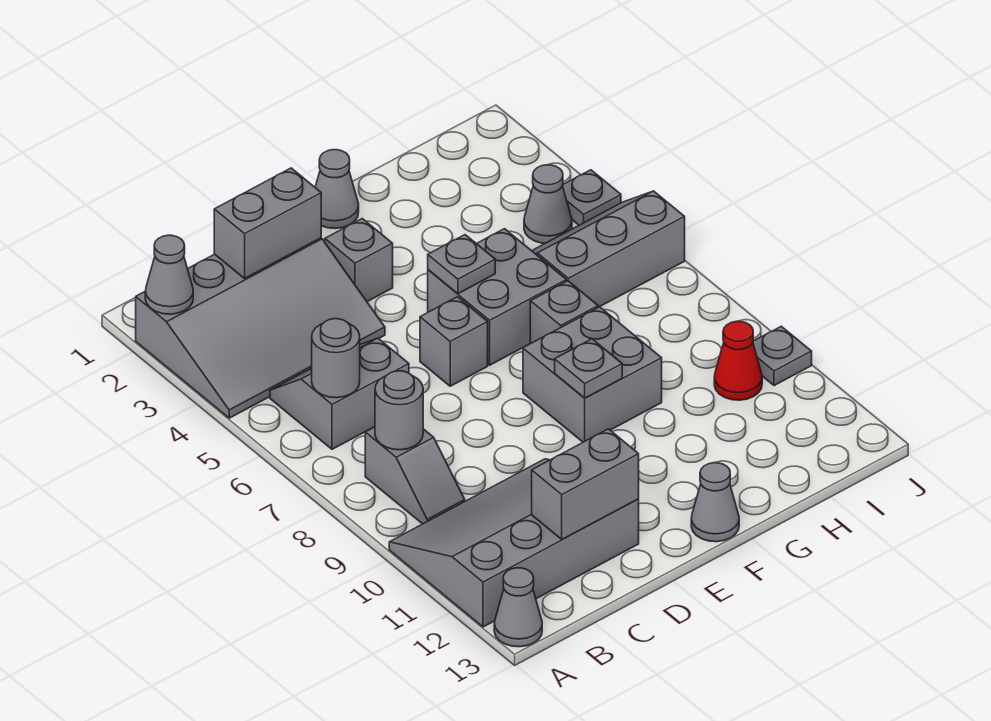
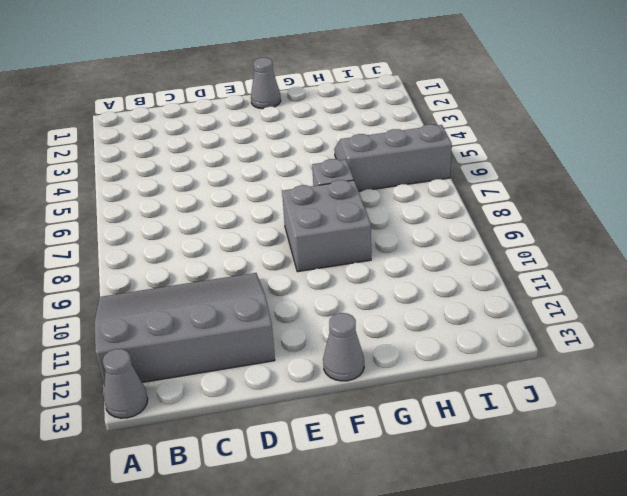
none -> grey 3x4 slope [136,238,385,418]
none -> grey 2x2 slope [270,338,409,449]
none -> grey 1x2 slope [365,427,465,524]

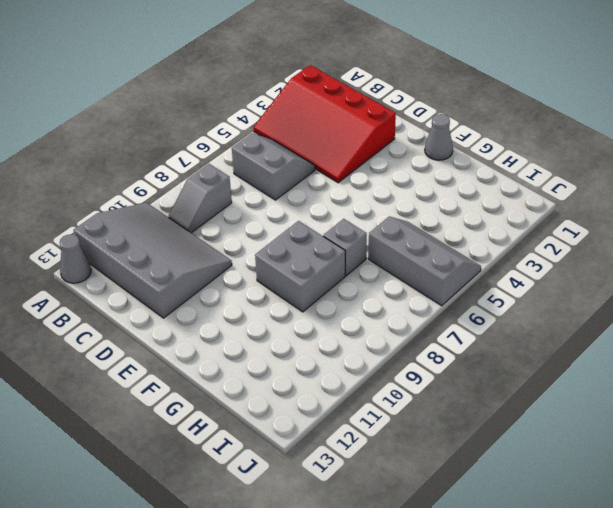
red 3x4 slope [253,65,396,183] -> grey 3x4 slope [136,238,385,418]
none -> grey 1x1 brick [325,219,393,302]
none -> grey 1x1 brick [420,297,488,386]
none -> grey 2x2 brick [428,229,566,365]

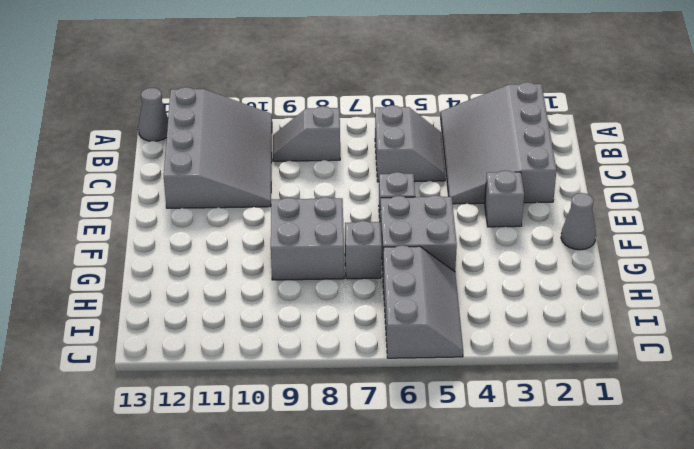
none -> grey 1x1 cone [691,463,739,542]
none -> grey 1x1 cone [524,165,572,243]
none -> red 1x1 cone [714,321,762,400]

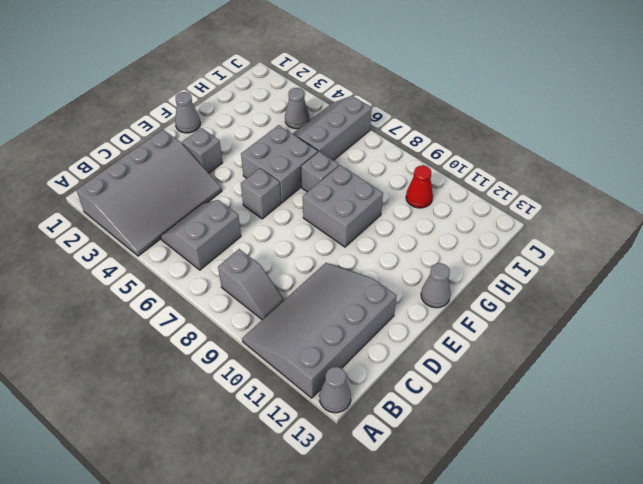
none -> grey 1x1 plate [562,170,621,225]
none -> grey 1x1 plate [753,326,812,386]
none -> grey 1x1 cone [145,235,193,314]

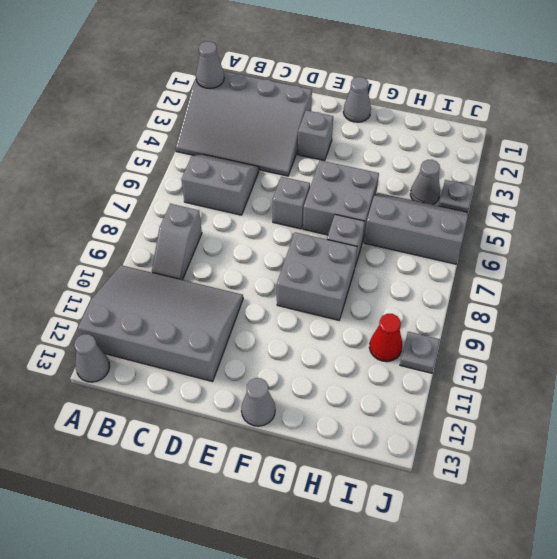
none -> grey 1x1 round brick [312,319,360,398]
none -> grey 1x1 round brick [375,371,423,450]
none -> grey 1x2 brick [214,168,321,278]

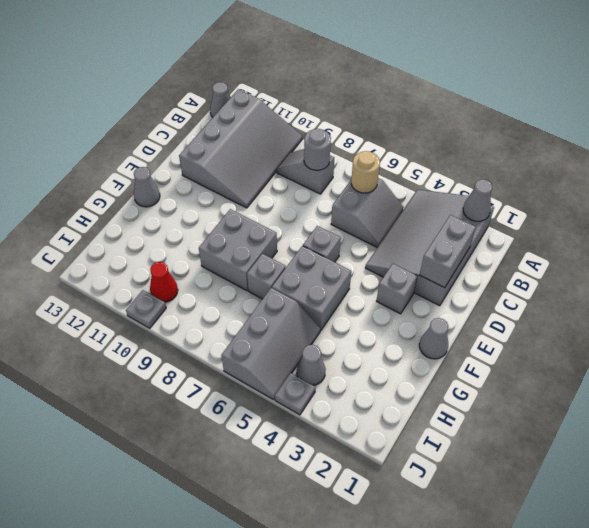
tan 1x1 round brick [351,151,380,193] -> grey 1x1 round brick [312,319,360,398]
none -> grey 1x2 brick [532,429,639,539]
none -> grey 1x1 plate [428,235,495,294]
none -> grey 1x1 plate [555,339,622,398]

